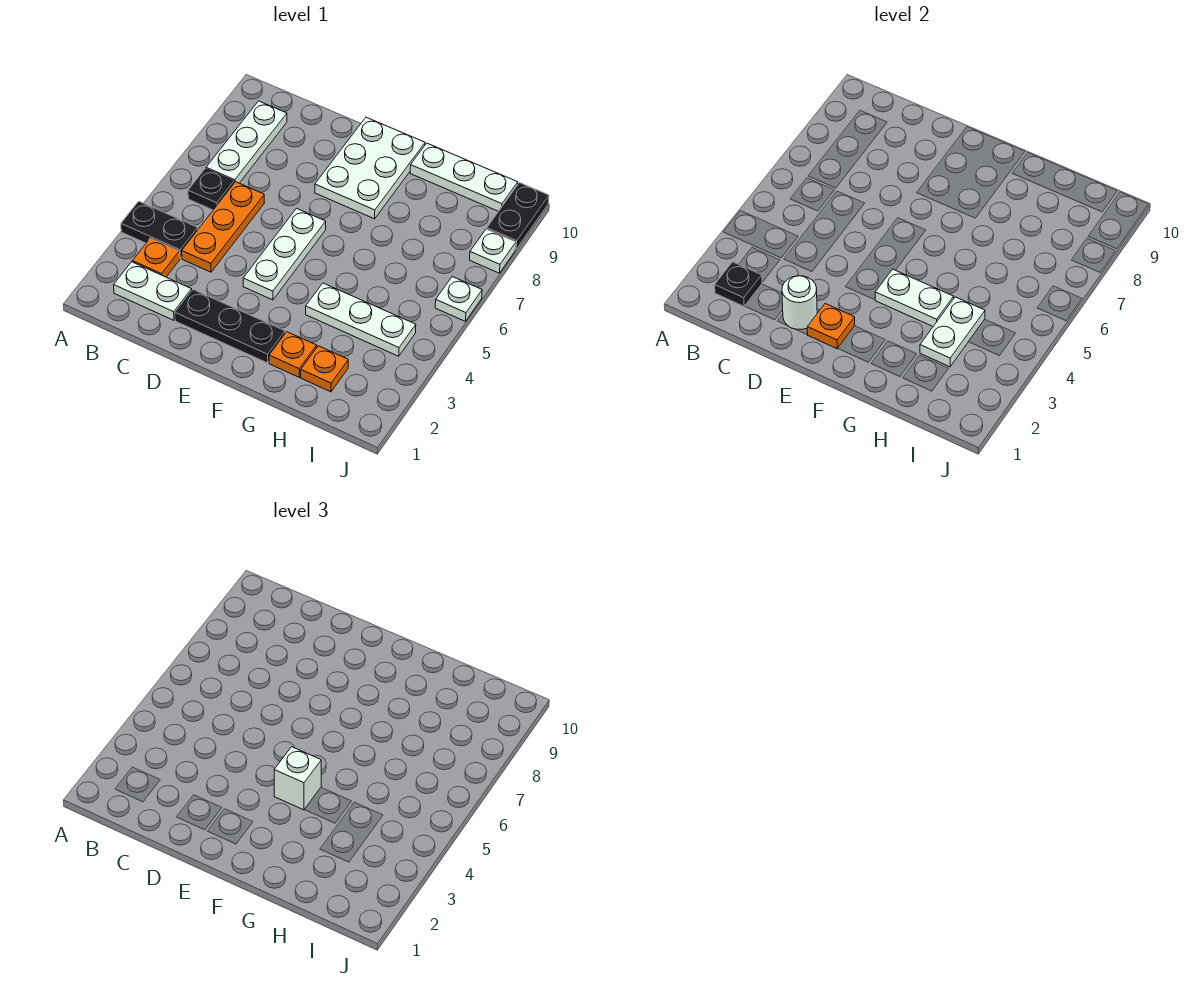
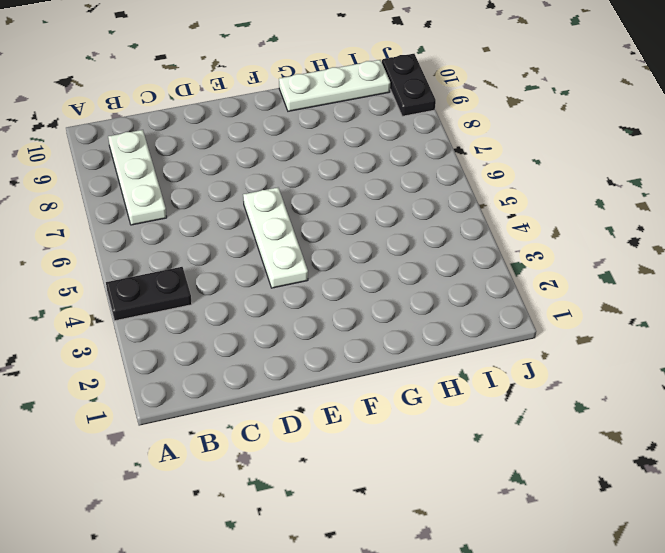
none -> white 1x2 plate [114,262,192,320]
none -> orange 1x1 plate [133,238,180,277]
none -> black 1x1 plate [188,168,234,210]

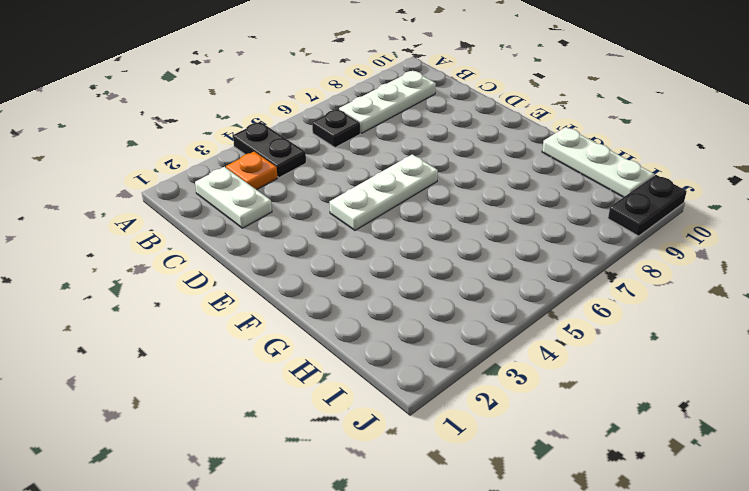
none -> orange 1x3 plate [182,182,264,272]
none -> black 1x3 plate [175,290,285,363]
none -> white 2x3 plate [315,117,425,219]

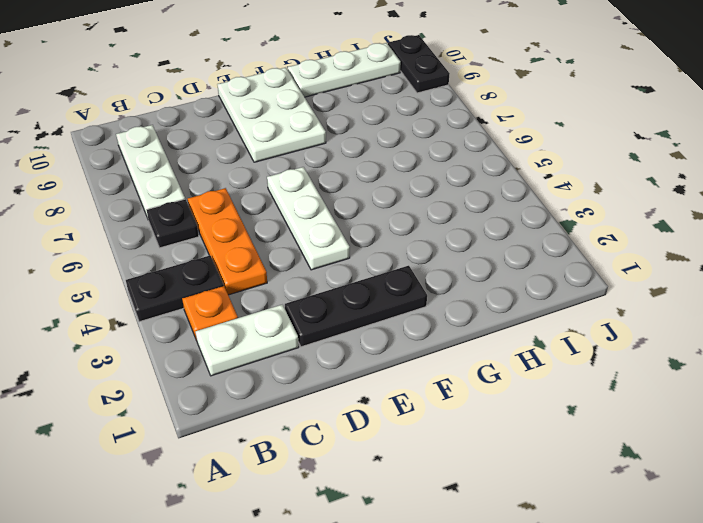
none -> orange 1x1 plate [269,332,317,377]
none -> white 1x3 plate [306,283,416,356]
none -> orange 1x1 plate [301,346,348,392]

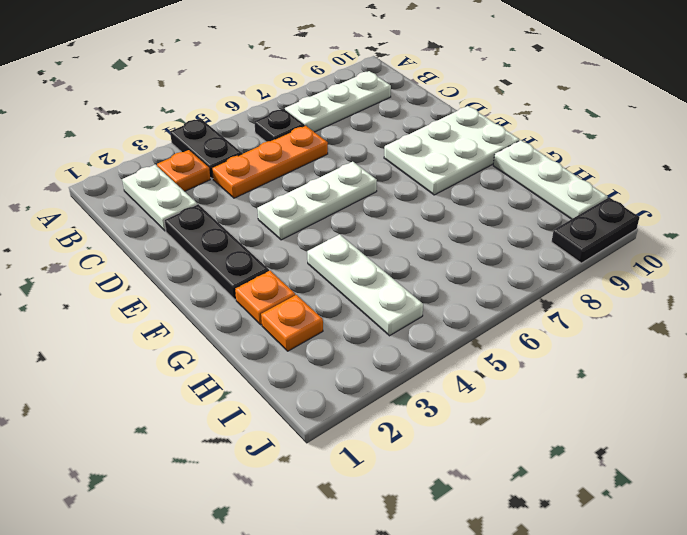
none -> white 1x1 plate [435,277,482,321]
none -> white 1x1 plate [470,229,516,273]
none -> black 1x1 plate [715,262,762,306]

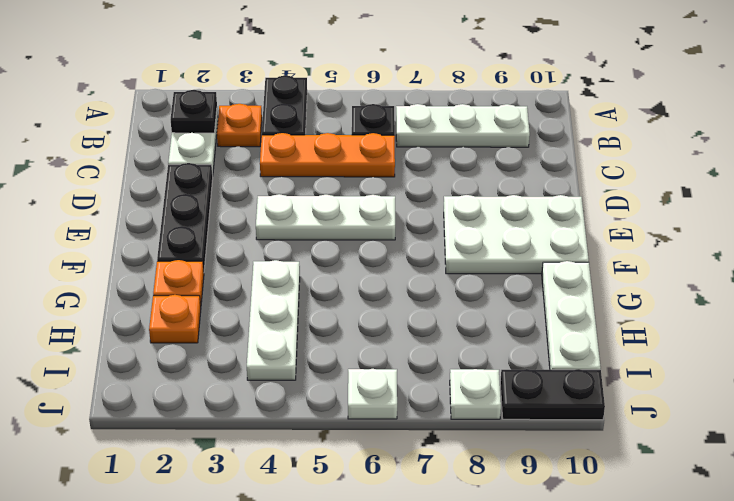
none -> white 1x1 round brick [782,276,817,330]
none -> orange 1x1 plate [807,304,855,349]
none -> white 1x2 plate [875,269,954,326]

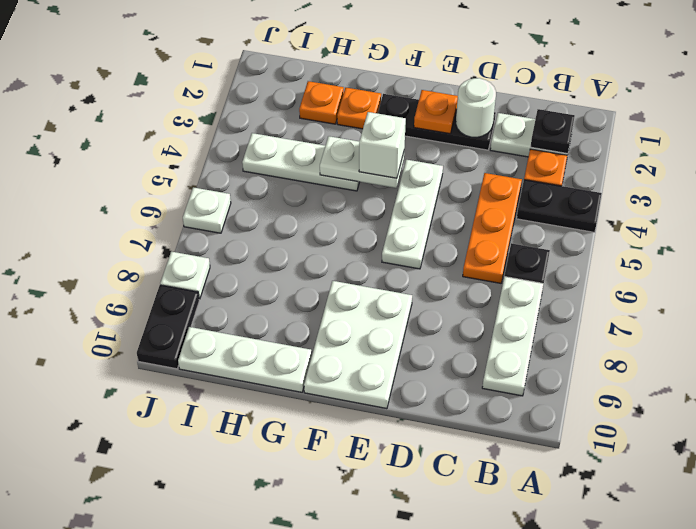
none -> white 1x2 plate [920,297,985,367]

